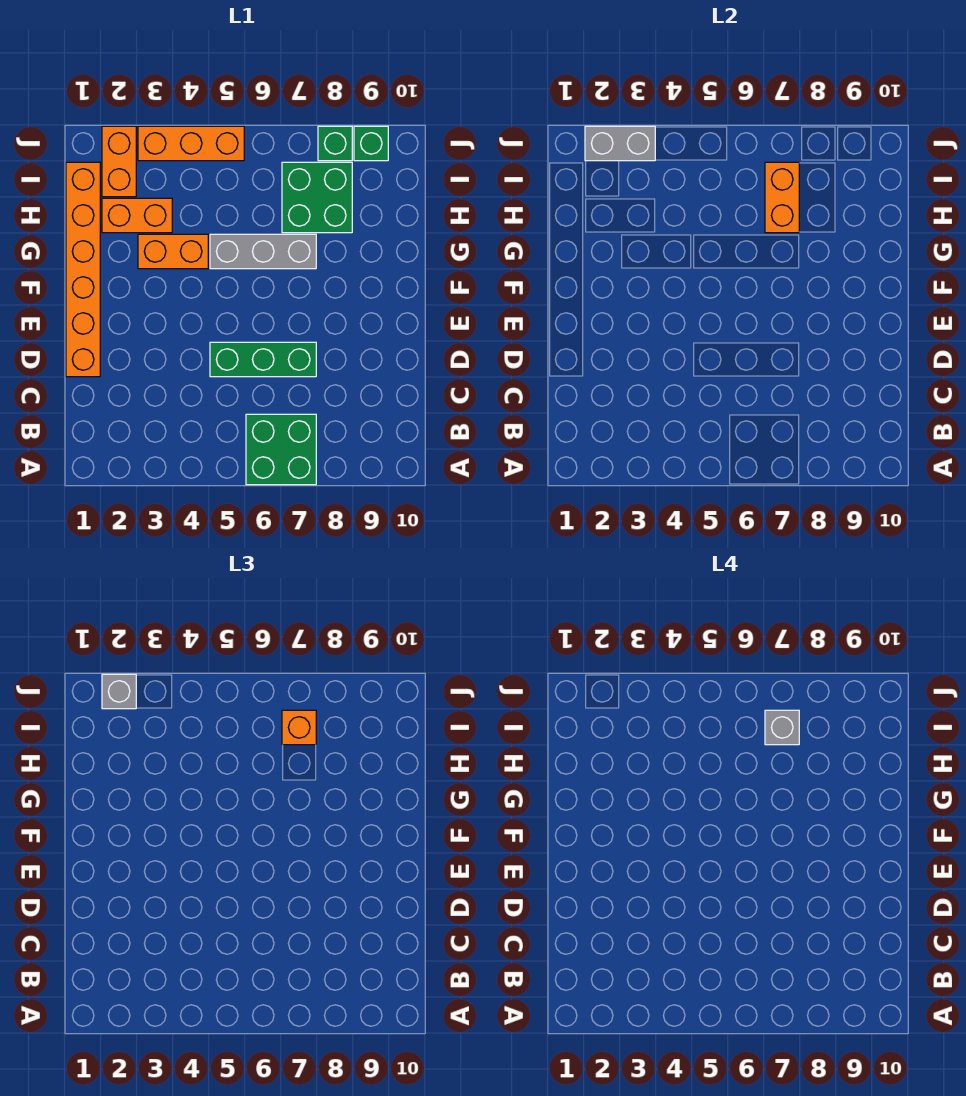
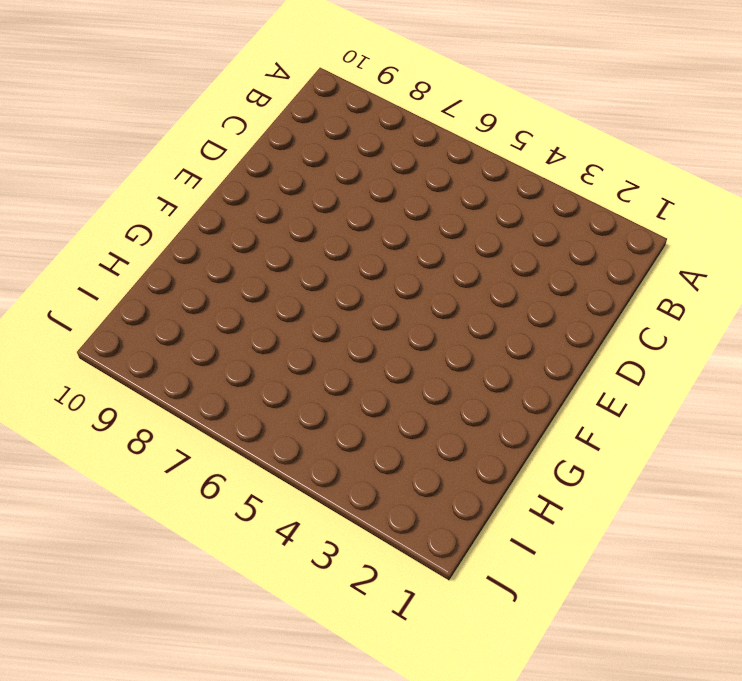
none -> green 2x2 brick [246,414,316,485]
none -> orange 1x6 brick [66,162,100,377]
none -> green 1x3 brick [210,342,316,377]

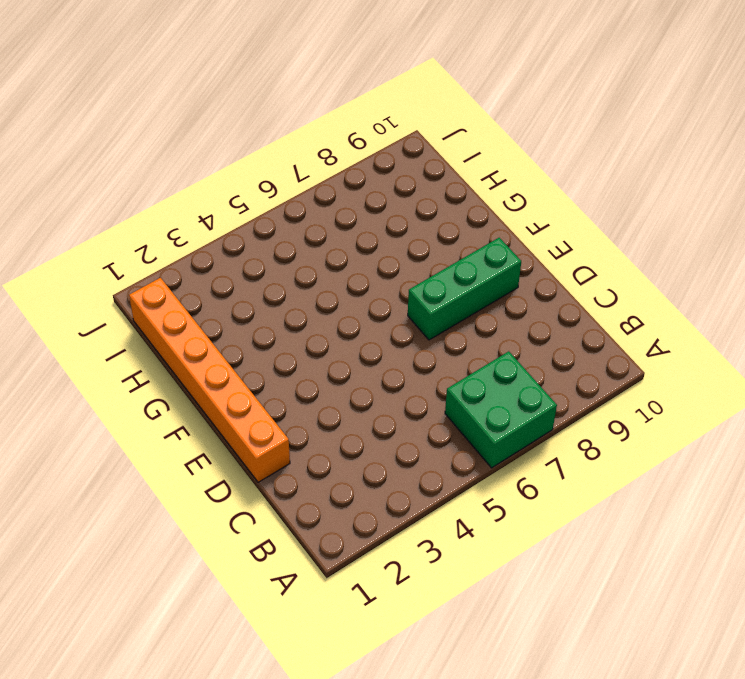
green 1x3 brick [408,238,521,340] -> green 1x3 brick moved to [210,342,316,377]
none -> orange 1x2 brick [138,234,208,269]
none -> grey 1x3 brick [210,234,316,269]
none -> orange 1x2 brick [102,198,172,233]

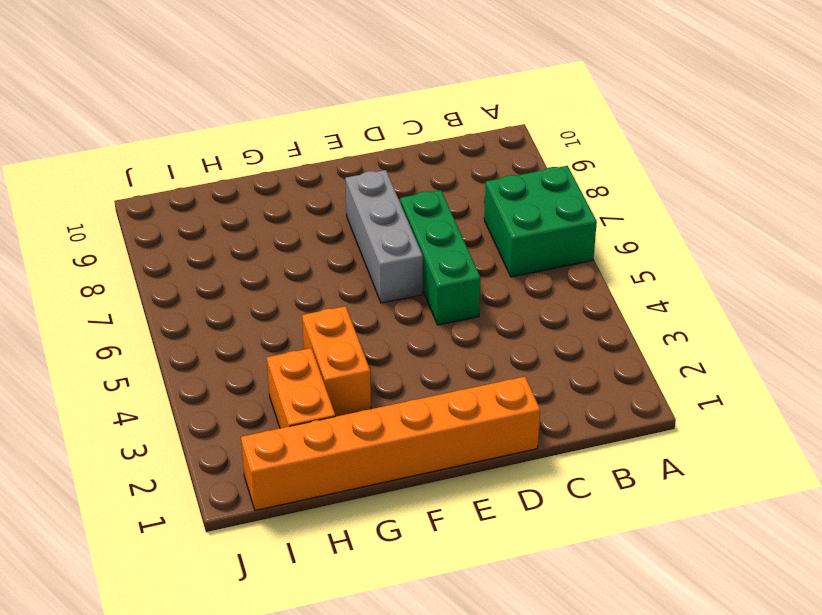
grey 1x3 brick [345,170,423,303] -> grey 1x3 brick moved to [210,234,316,269]
none -> green 2x2 brick [282,162,352,233]
none -> orange 1x2 brick [102,126,136,197]
none -> orange 1x3 brick [138,126,244,161]

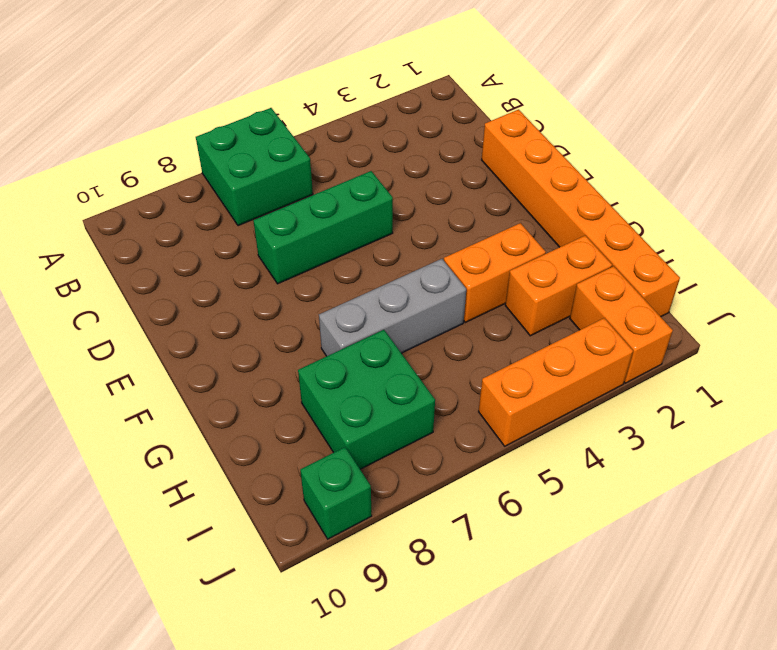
none -> green 1x1 brick [318,126,352,161]
none -> orange 1x2 brick [765,162,799,233]
none -> grey 1x2 brick [585,126,655,161]

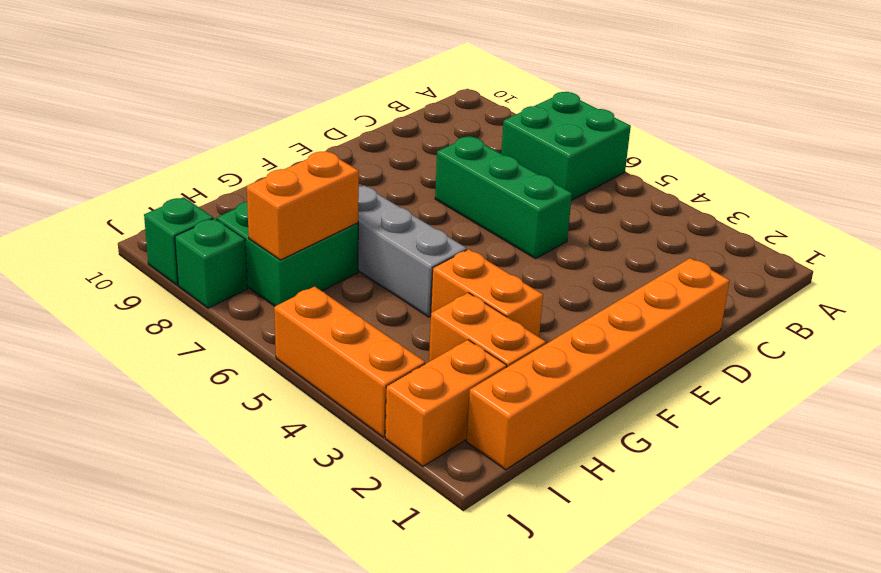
none -> grey 1x2 brick [585,126,655,161]
none -> orange 1x1 brick [282,710,316,745]
none -> grey 1x1 brick [102,674,136,709]

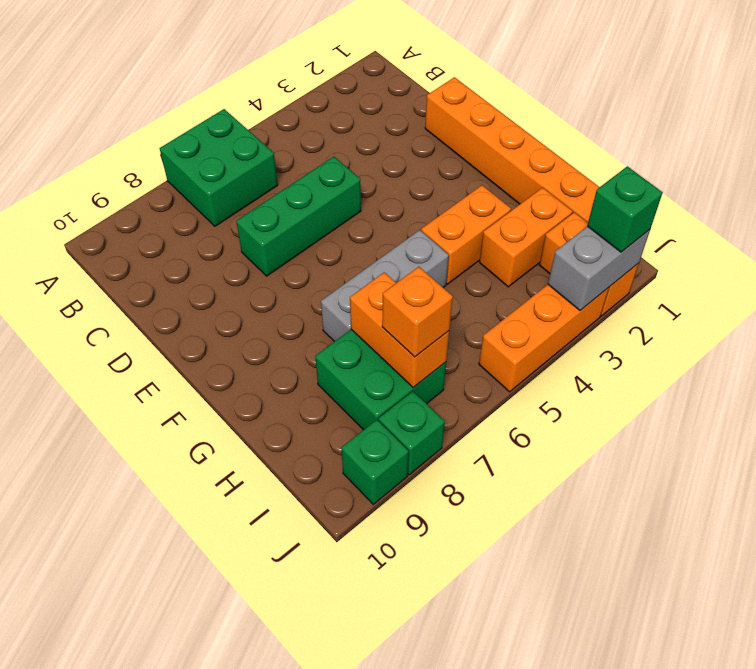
green 1x1 brick [587,166,663,252] -> grey 1x1 brick [102,674,136,709]
none -> grey 1x1 brick [765,710,799,745]

